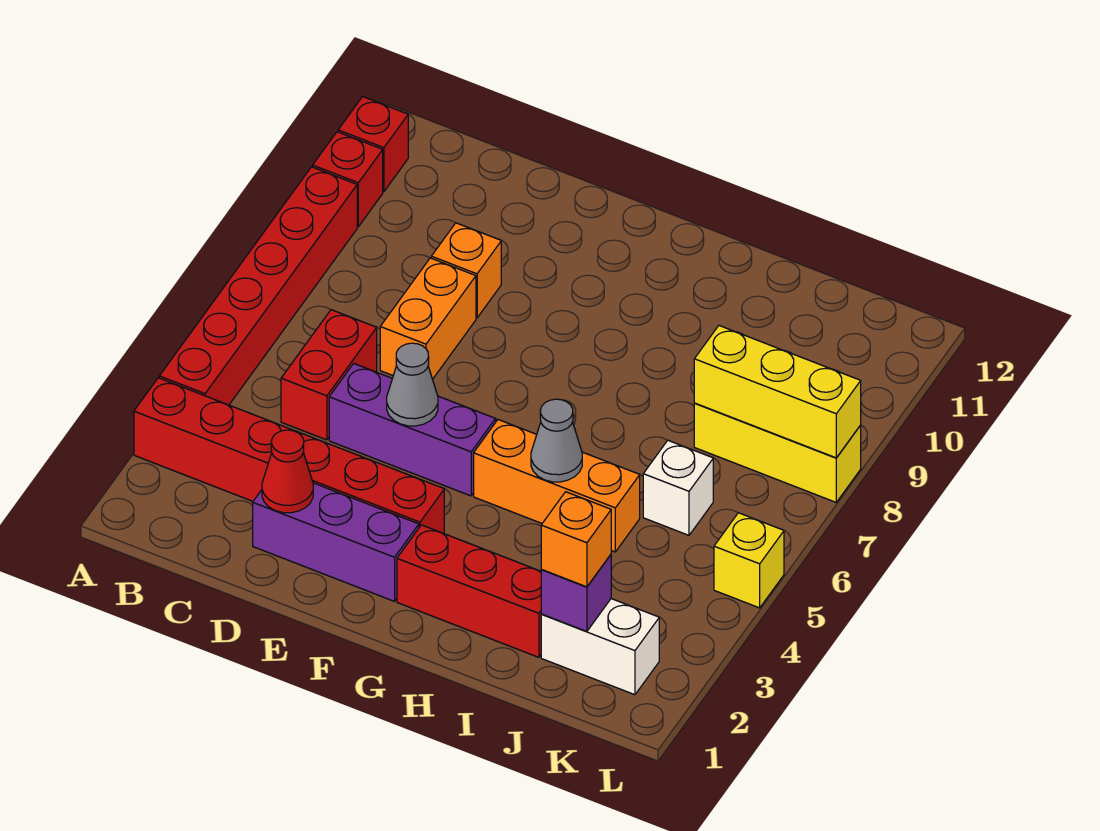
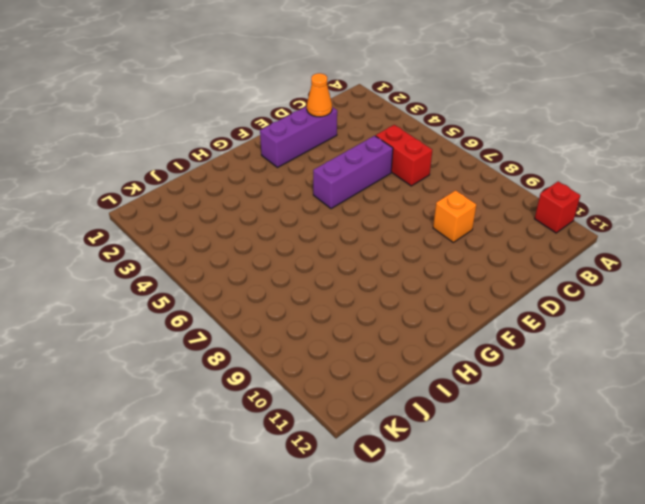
orange 1x1 cone [307,73,332,117] -> red 1x1 cone [262,430,313,513]
none -> red 1x6 brick [134,378,444,533]
none -> red 1x6 brick [159,167,357,405]
none -> red 1x1 brick [313,132,383,227]

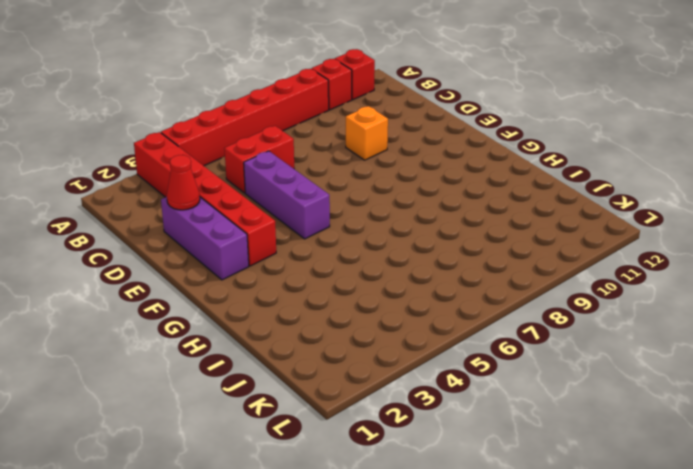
none -> orange 1x2 brick [380,258,476,379]
none -> red 1x3 brick [397,525,541,657]
none -> orange 1x3 brick [474,420,640,552]

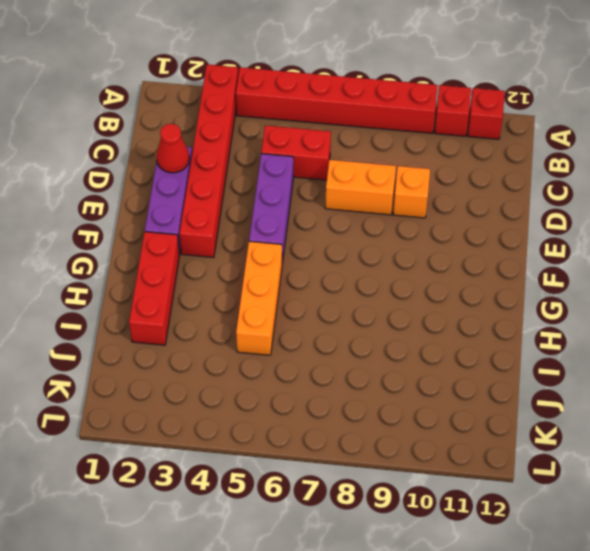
none -> white 1x2 brick [541,599,659,695]
none -> white 1x1 brick [643,440,713,535]
none -> yellow 1x3 brick [694,403,861,502]

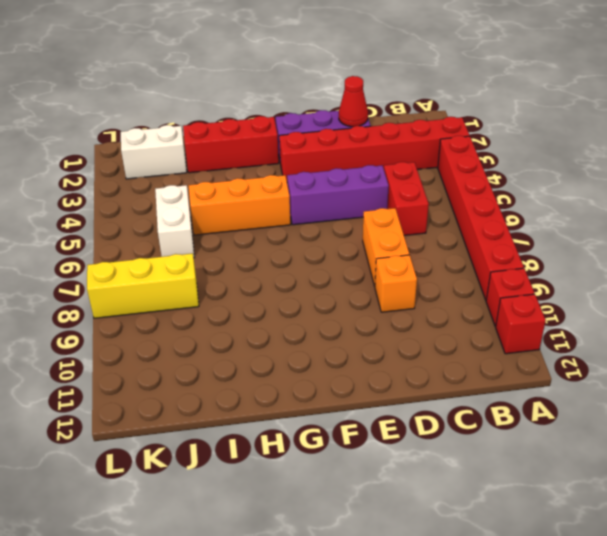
white 1x2 brick [155,185,194,257] -> white 1x1 brick [643,440,713,535]
none -> yellow 1x1 brick [714,513,784,608]
none -> grey 1x1 cone [387,343,438,426]
none -> grey 1x1 cone [531,399,582,482]

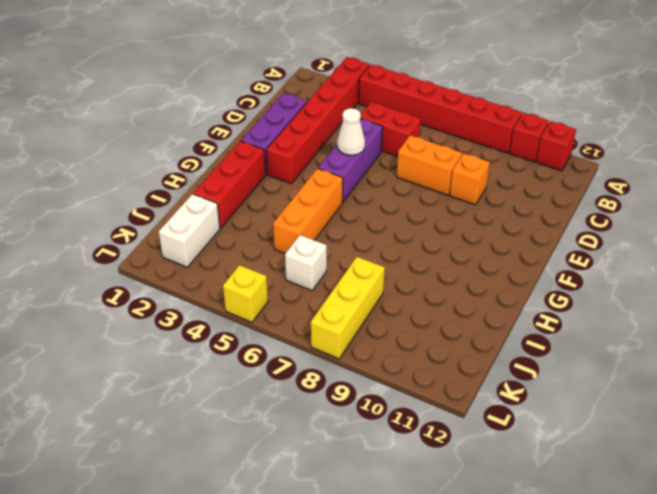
white 1x1 cone [337,108,365,155] -> grey 1x1 cone [387,343,438,426]
none -> red 1x1 cone [262,430,313,513]
none -> grey 1x1 cone [531,399,582,482]
none -> purple 1x1 brick [541,555,611,631]

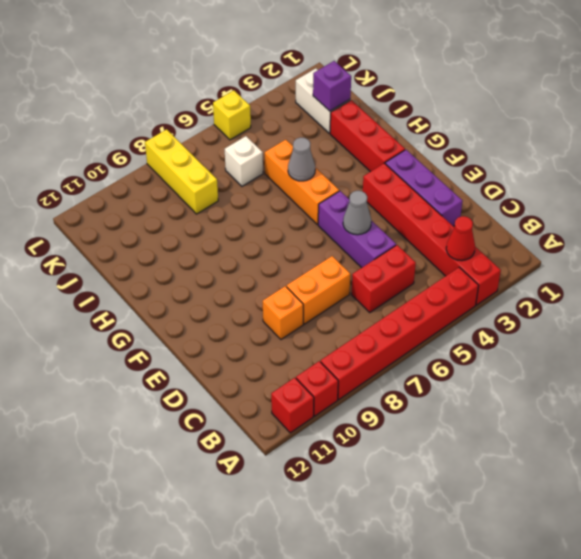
red 1x1 cone [446,216,475,261] -> red 1x1 cone moved to [262,430,313,513]
none -> yellow 1x3 brick [694,326,861,458]
none -> orange 1x1 brick [541,492,611,587]

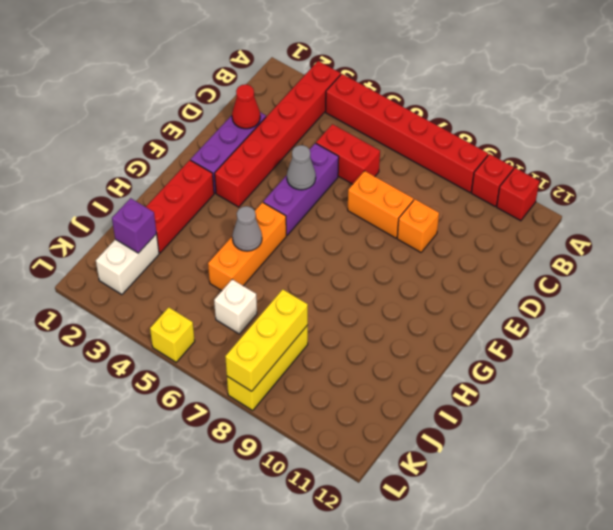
none -> orange 1x1 brick [541,492,611,587]

